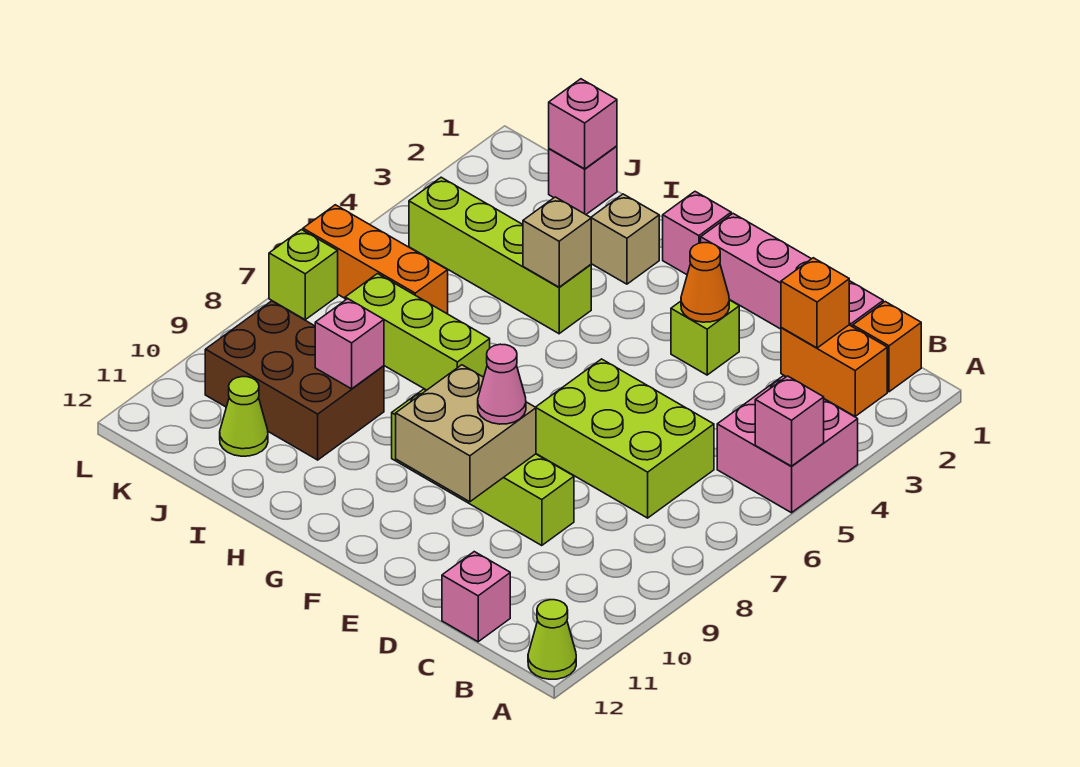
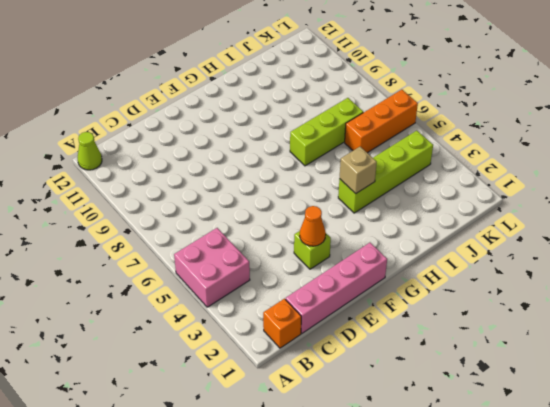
none -> orange 1x2 brick [781,325,887,416]
none -> lime 2x3 brick [536,359,714,518]
none -> pink 1x1 brick [442,552,510,642]

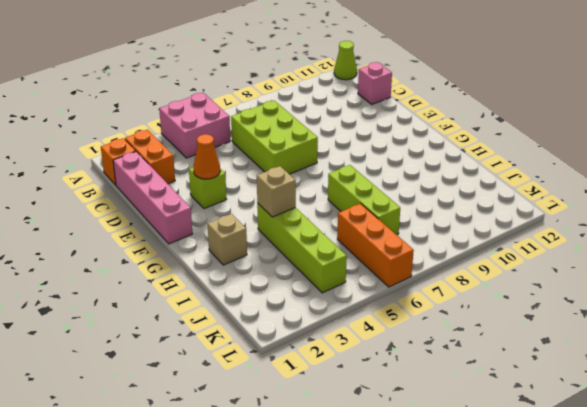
none -> lime 1x4 brick [392,389,574,546]
none -> pink 1x1 brick [663,192,731,275]
none -> brown 2x3 brick [205,301,384,460]

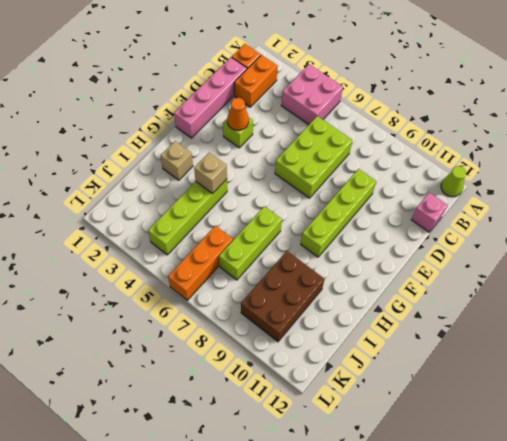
none -> pink 1x1 brick [663,192,731,275]
none -> pink 1x1 brick [549,146,617,214]
none -> lime 1x1 cone [220,377,268,456]

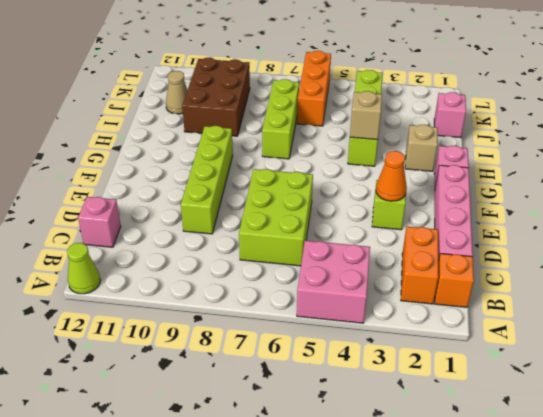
tan 1x1 cone [166,71,187,114] -> lime 1x1 cone [220,377,268,456]
none -> lime 1x1 brick [269,230,338,320]
none -> pink 1x1 brick [755,376,824,466]
none -> orange 1x1 brick [781,258,849,348]

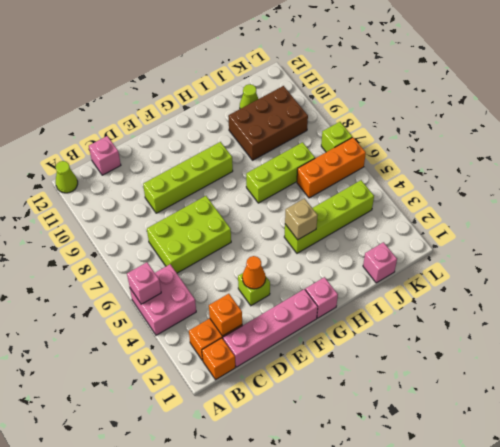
none -> tan 1x1 brick [591,194,659,284]
none -> tan 2x2 brick [396,365,536,502]
none -> pink 1x1 brick [315,299,384,389]

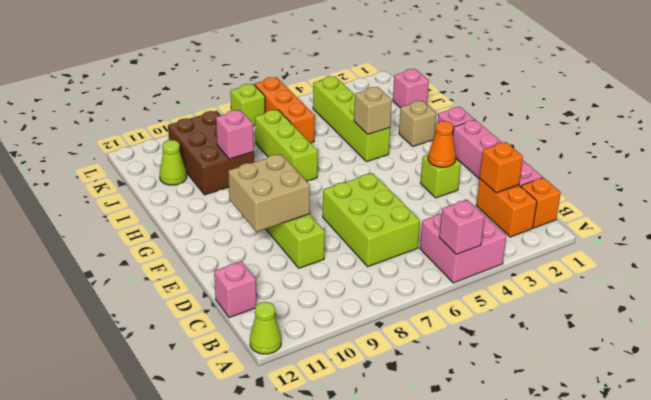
none -> pink 1x1 brick [549,79,617,169]
none -> pink 1x1 cone [478,344,526,424]

